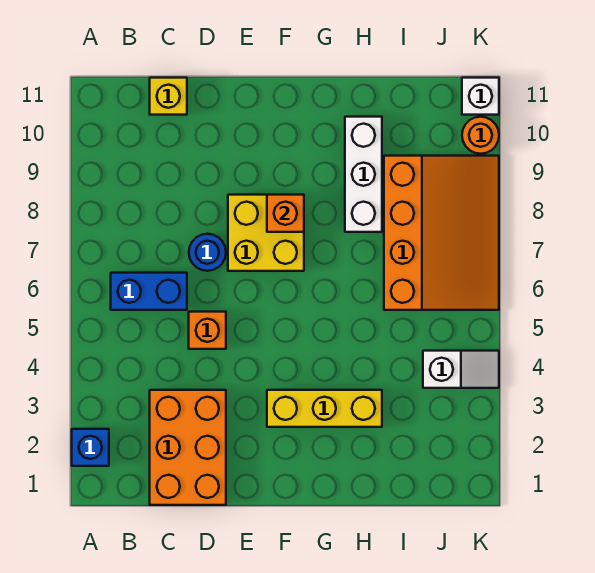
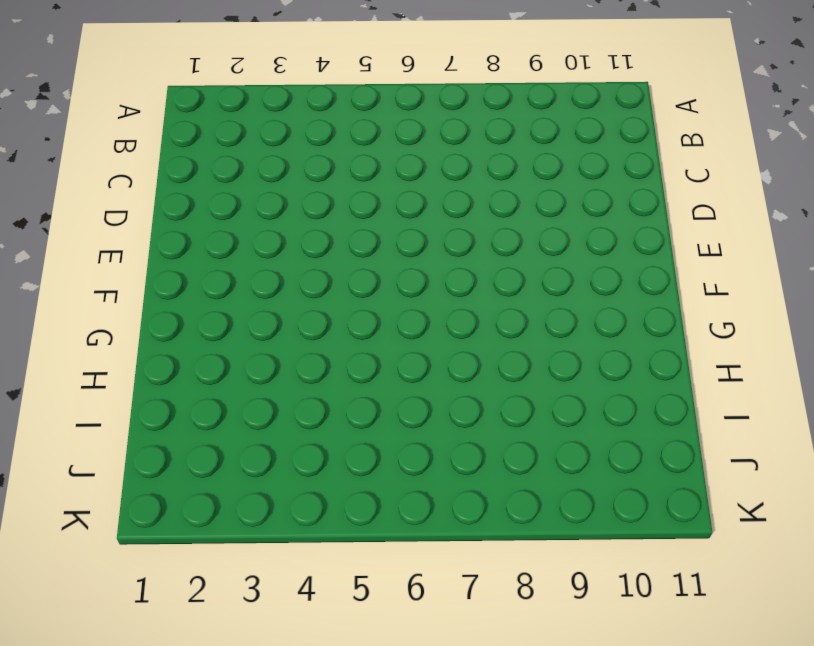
none -> blue 1x1 brick [72,429,109,466]
none -> blue 1x2 brick [111,273,187,310]
none -> orange 2x3 brick [150,390,226,505]

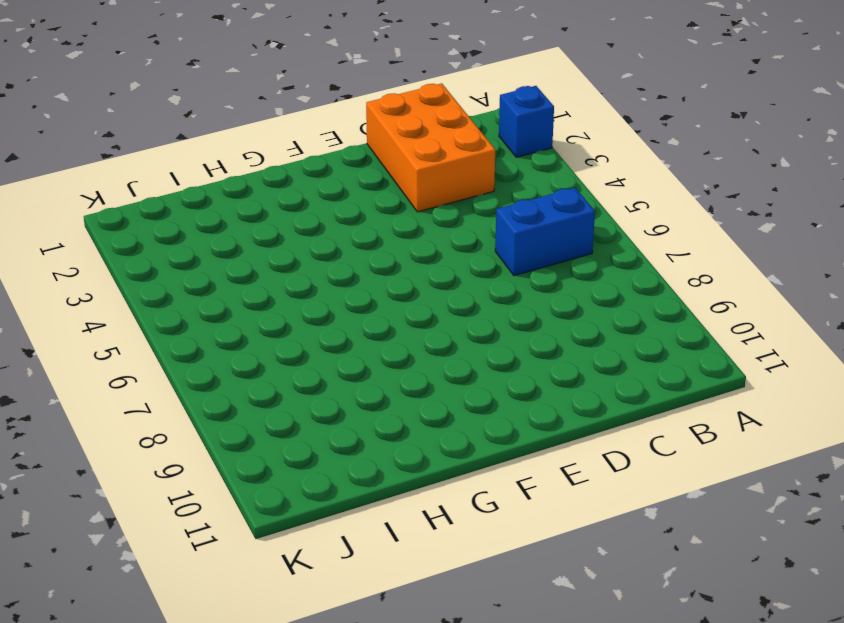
none -> yellow 1x1 brick [150,78,187,115]
none -> orange 1x1 brick [189,312,226,349]
none -> blue 1x1 round brick [189,234,226,271]

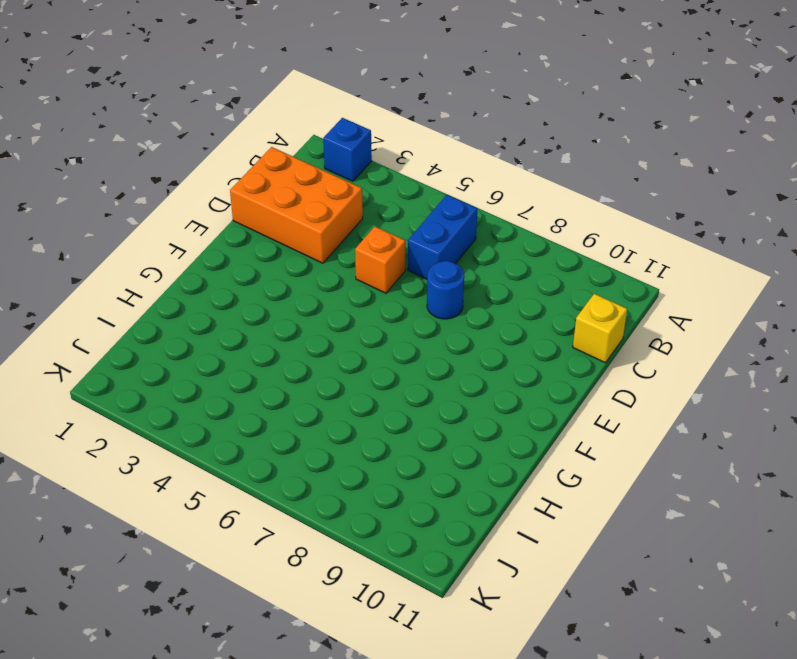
none -> yellow 2x2 brick [228,195,304,271]
none -> yellow 1x3 brick [267,390,382,427]
none -> white 1x3 brick [345,117,382,232]

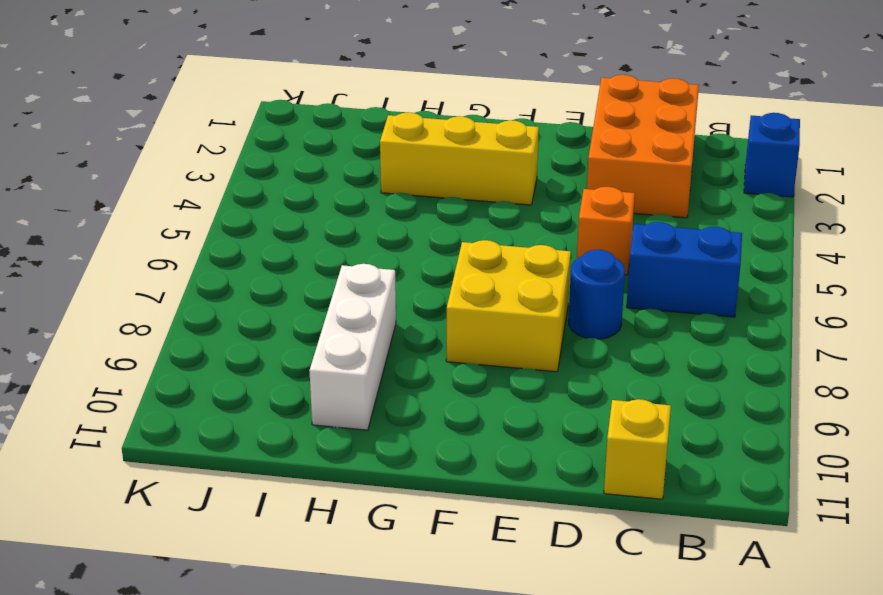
none -> orange 3x4 slope [384,156,499,310]
none -> white 1x2 slope [423,351,499,388]
none -> orange 1x1 round brick [462,117,499,154]

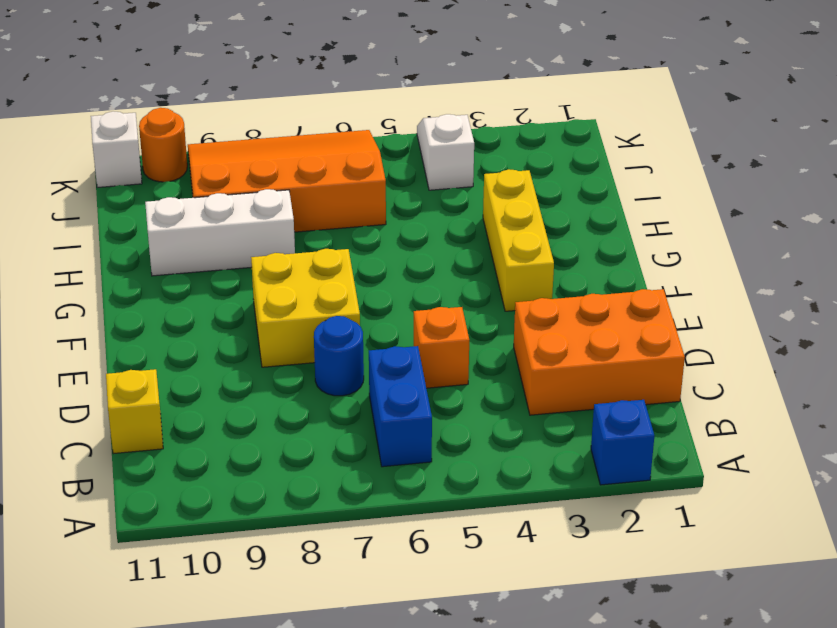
none -> orange 1x1 brick [267,195,304,232]

